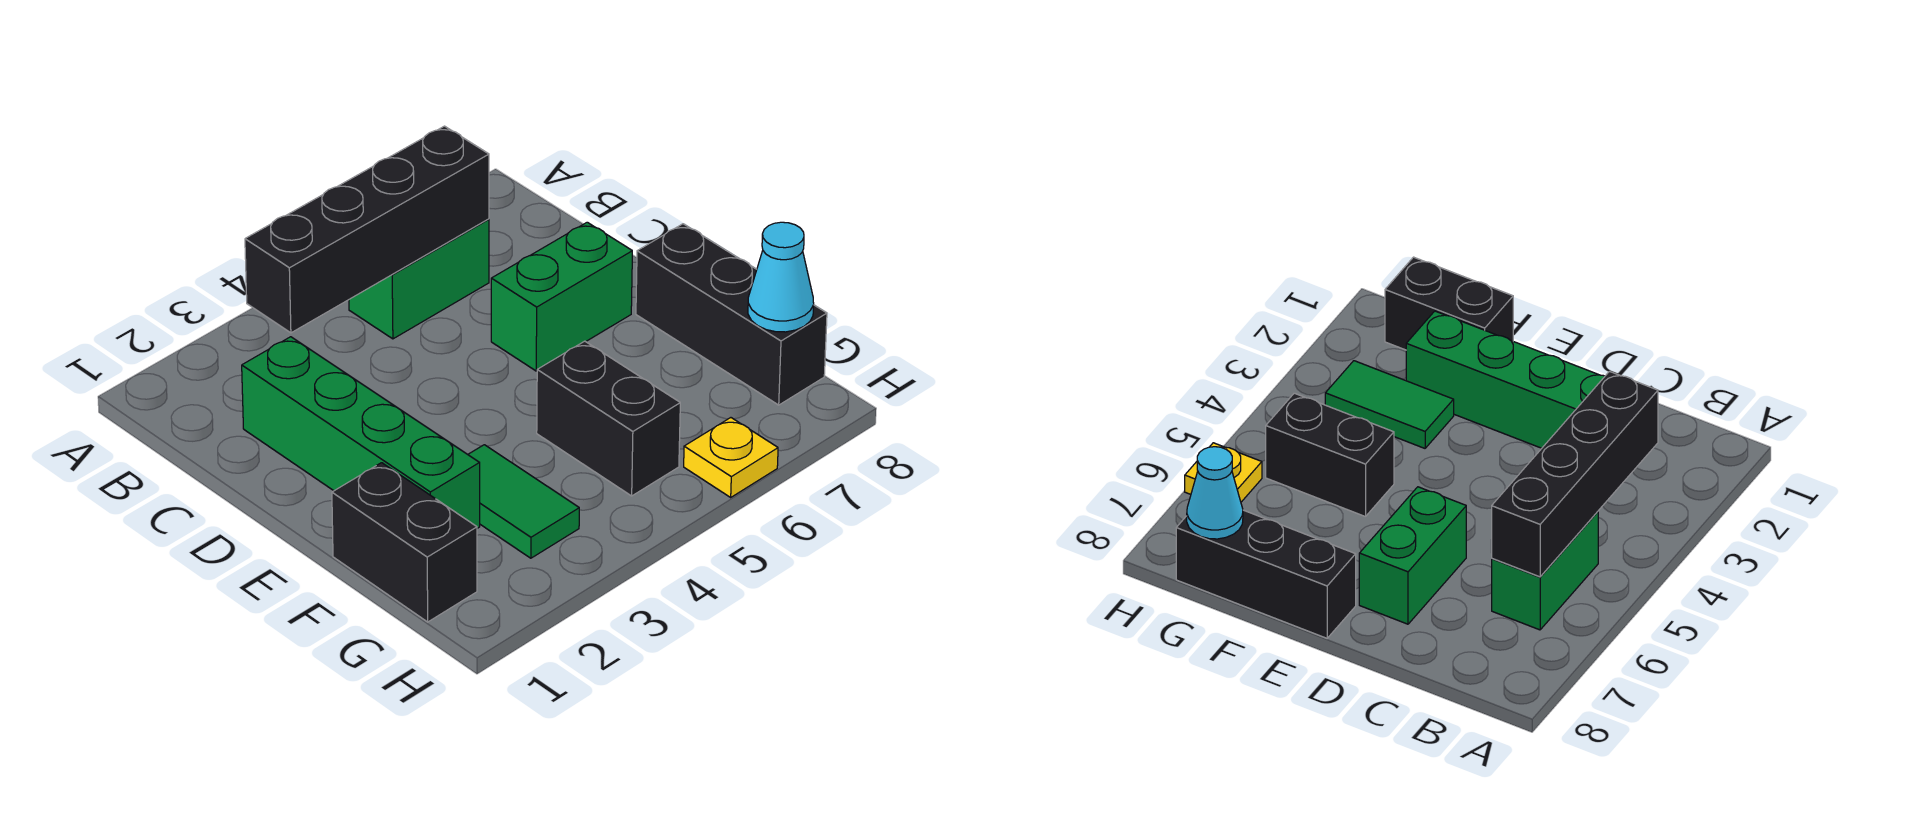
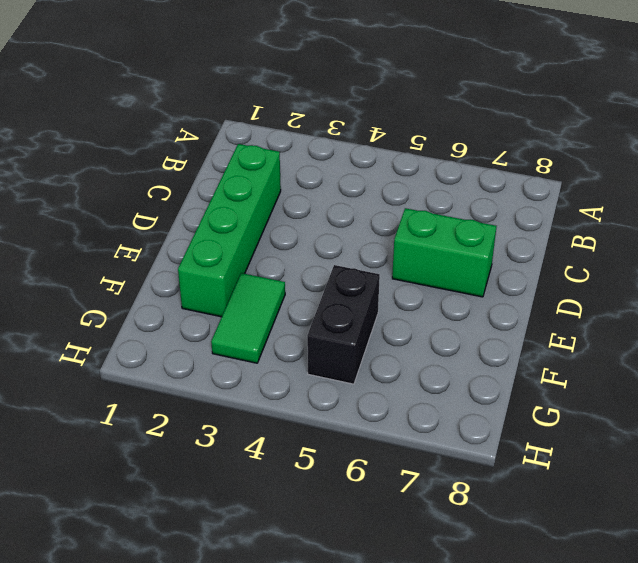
none -> green 1x2 brick [349,219,489,339]
none -> black 1x3 brick [636,224,827,405]

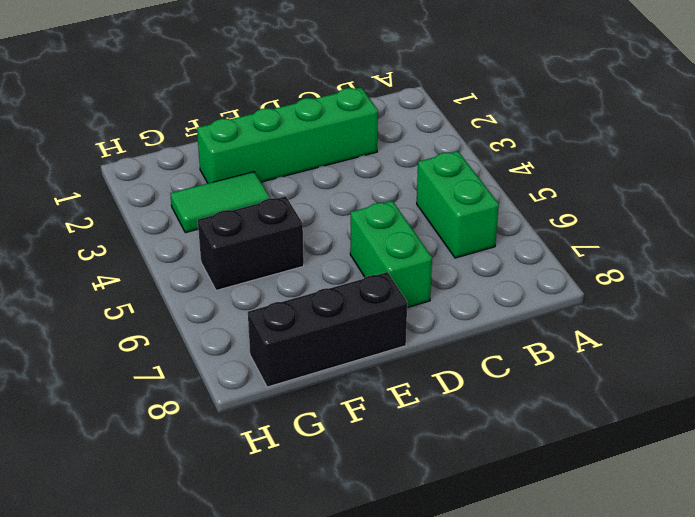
none -> black 1x2 brick [332,463,477,622]
none -> yellow 1x1 plate [684,418,778,497]

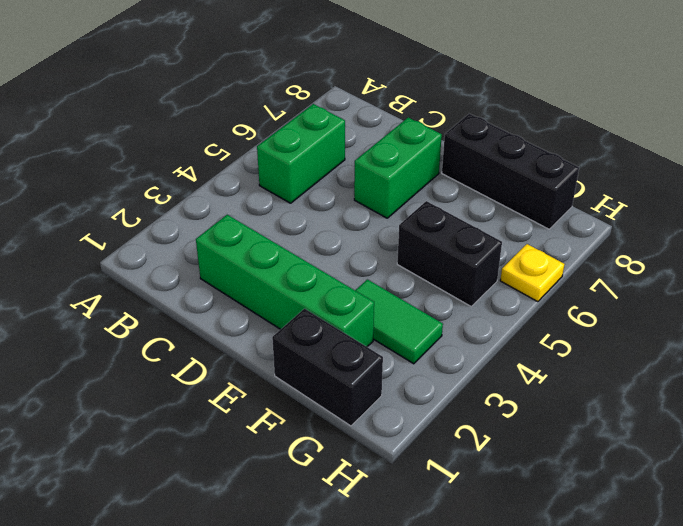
none -> black 1x4 brick [245,126,489,333]
none -> cyan 1x1 cone [748,222,814,332]

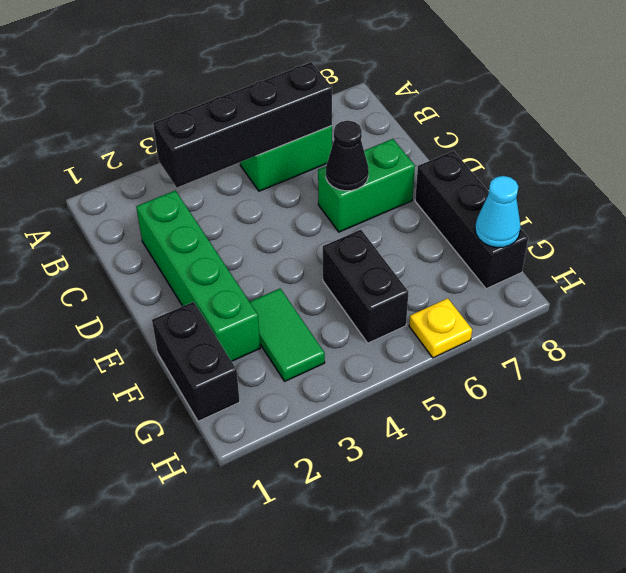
black 1x1 cone [326,121,369,191] -> none

